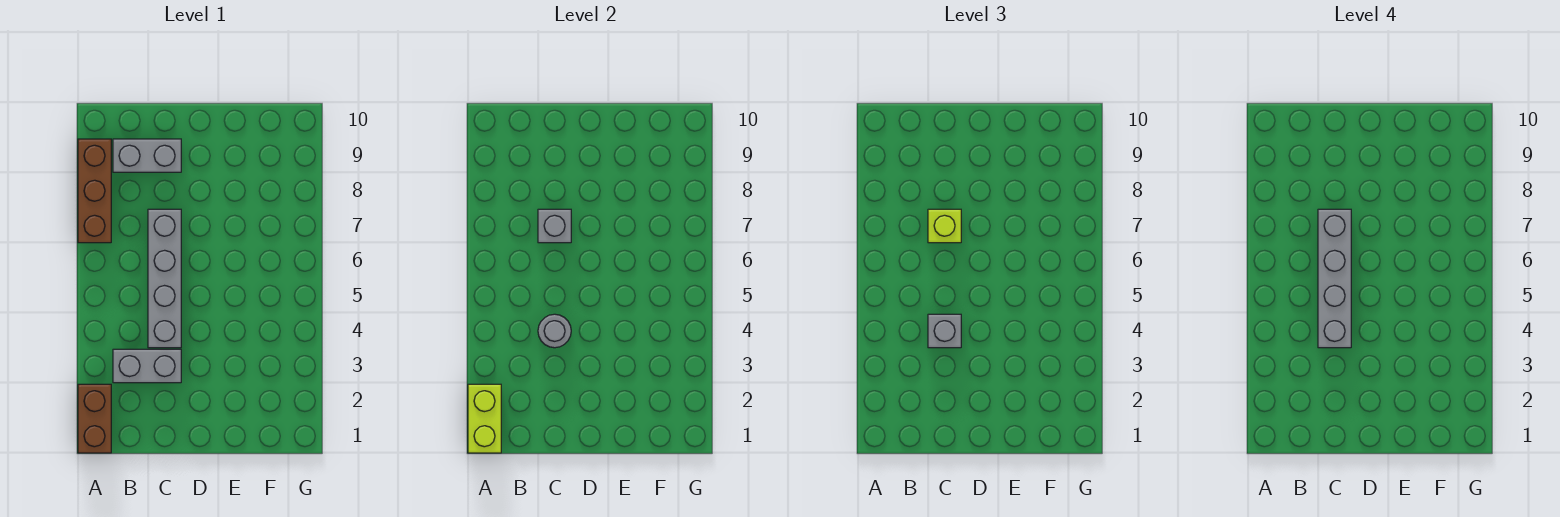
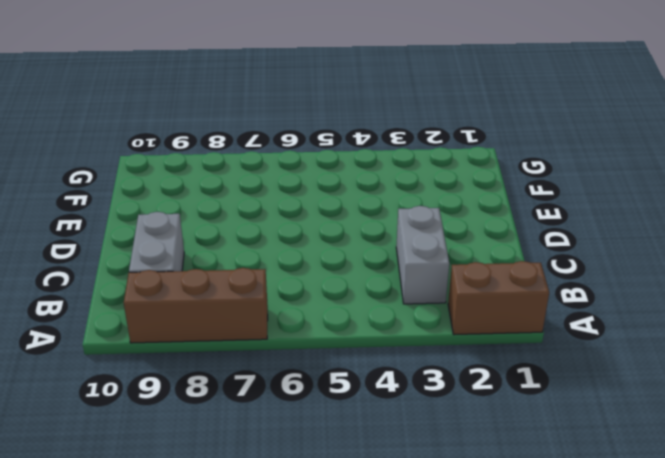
none -> grey 1x4 brick [148,209,181,348]
none -> lime 1x2 brick [468,384,501,453]

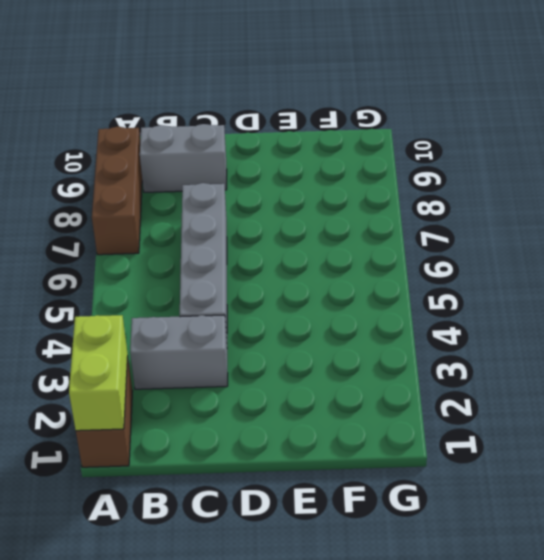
none -> grey 1x1 round brick [538,314,571,348]
none -> grey 1x1 brick [538,209,571,243]

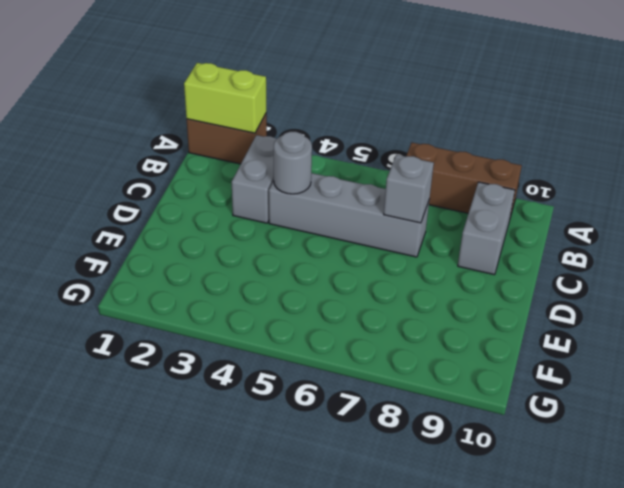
none -> grey 1x1 brick [928,314,961,348]
none -> lime 1x1 brick [928,209,961,243]

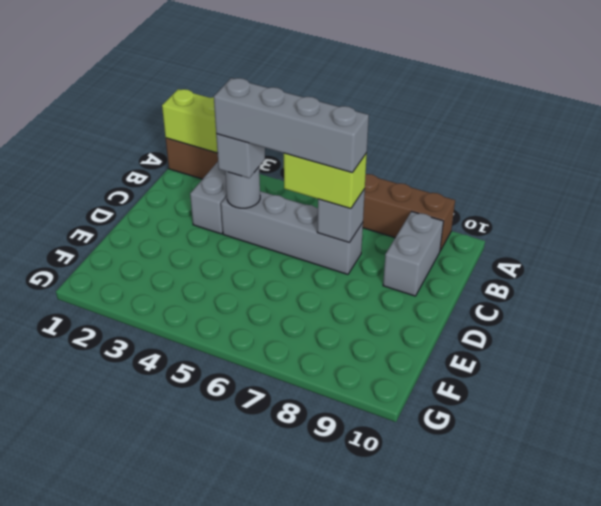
lime 1x2 brick [284,153,367,209] -> lime 1x1 brick [928,209,961,243]

